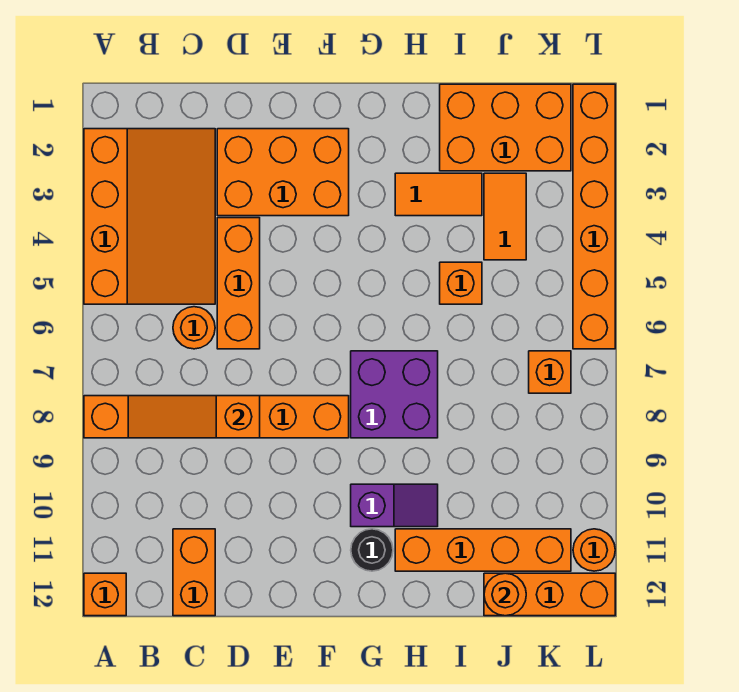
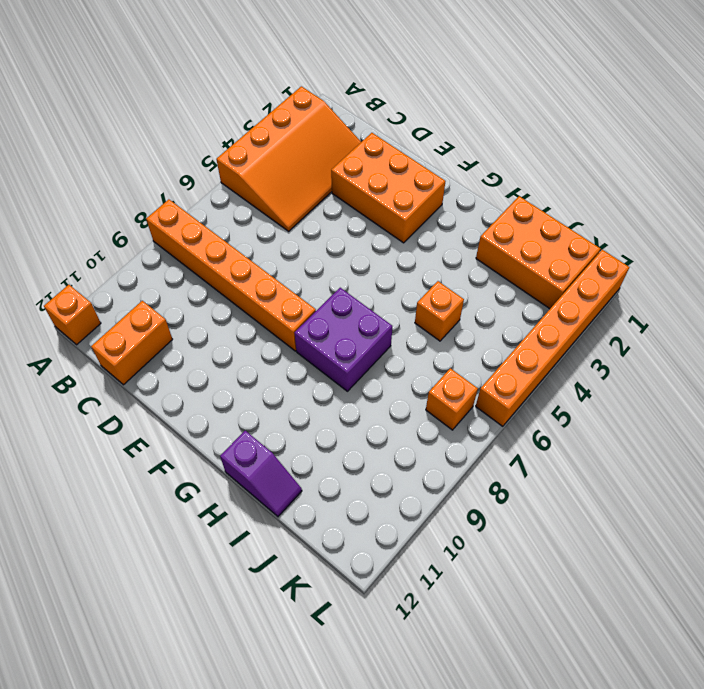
purple 1x2 slope [220,431,302,517] -> purple 1x2 slope moved to [351,484,438,527]
none -> orange 1x1 round brick [173,307,215,349]
none -> orange 1x3 brick [217,218,260,349]
none -> black 1x1 round brick [351,529,393,571]

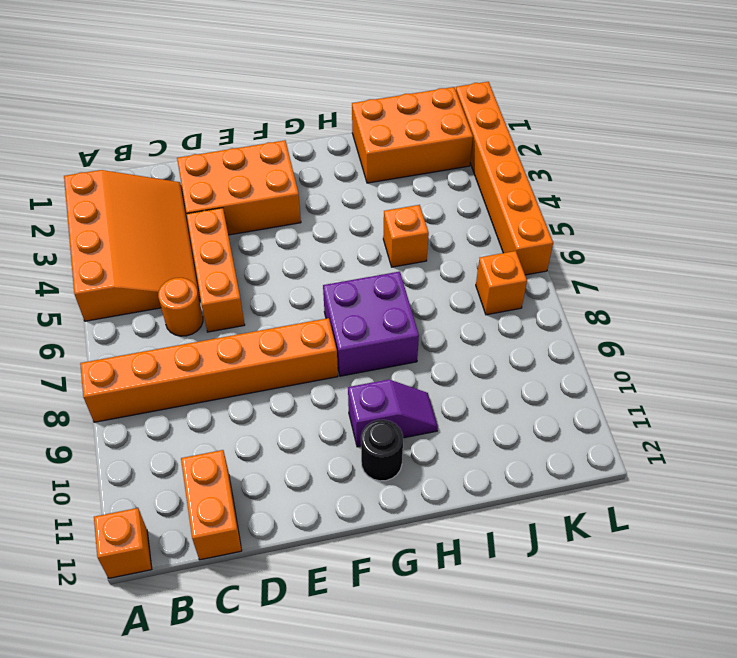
none -> orange 1x2 tile [395,173,482,216]
none -> orange 1x4 brick [395,529,571,571]
none -> orange 1x2 tile [484,173,526,260]

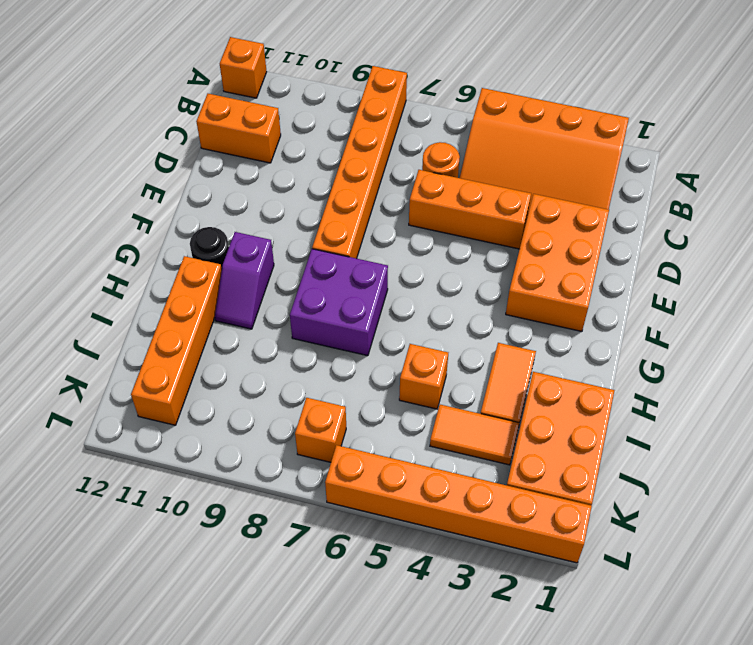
none -> orange 1x3 brick [484,573,615,616]
none -> orange 1x1 round brick [573,529,615,571]
none -> orange 1x3 slope [128,396,260,438]

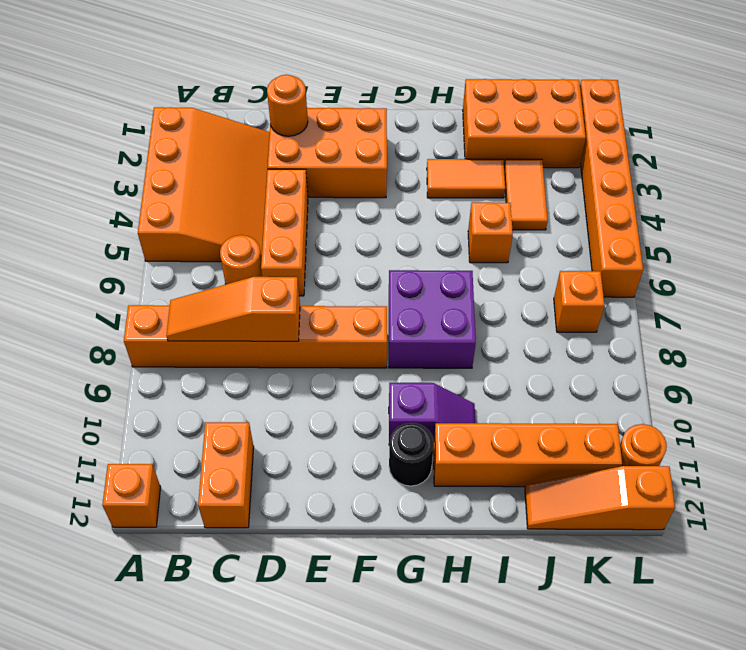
orange 1x1 round brick [267,75,308,136] -> orange 1x1 round brick moved to [484,573,526,616]
orange 1x3 slope [525,466,675,530] -> orange 1x3 brick [484,573,615,616]

